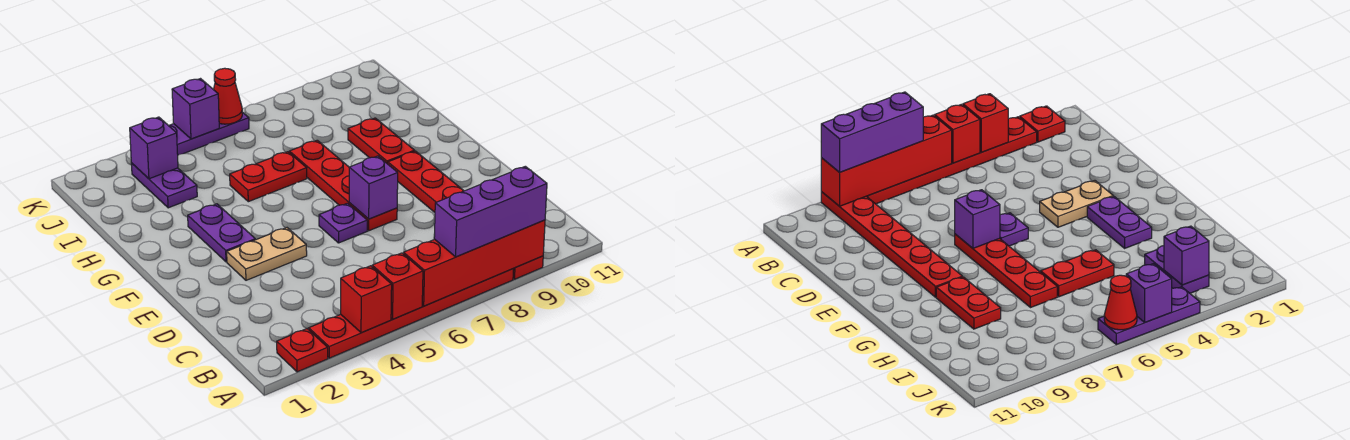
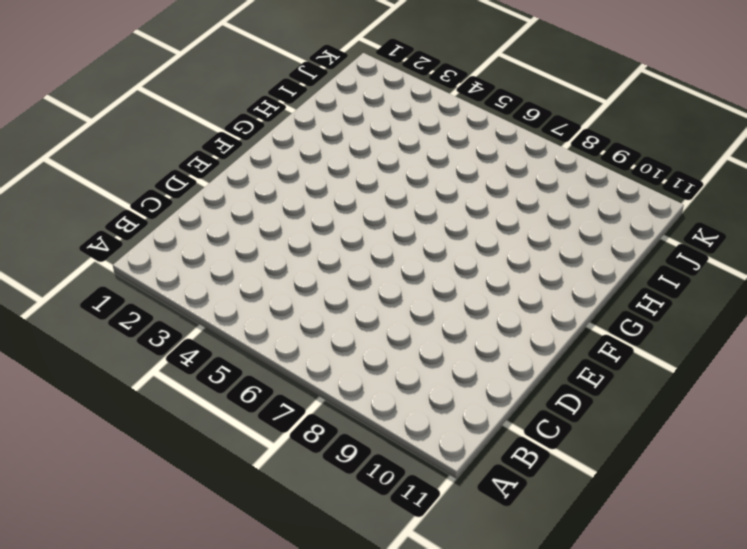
none -> red 1x1 plate [277,329,328,372]
none -> red 1x6 plate [309,269,514,358]
none -> red 1x6 plate [388,151,543,279]

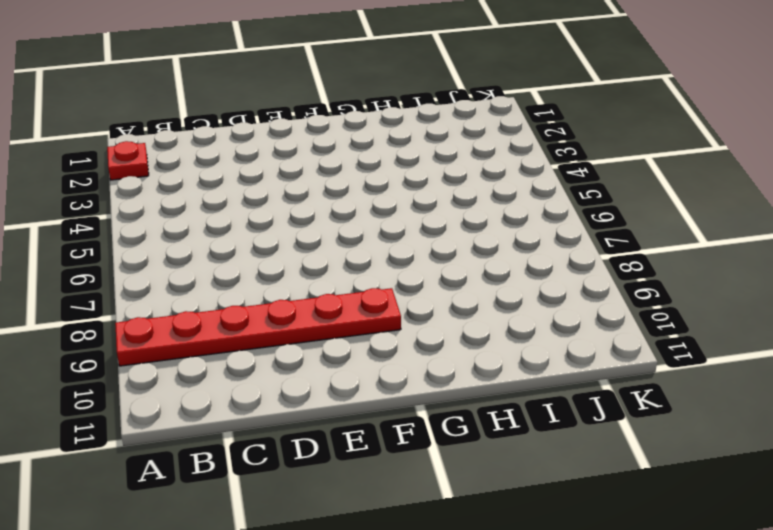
none -> red 1x6 plate [309,269,514,358]
none -> tan 1x2 plate [227,228,307,280]
none -> purple 1x1 plate [319,203,367,243]

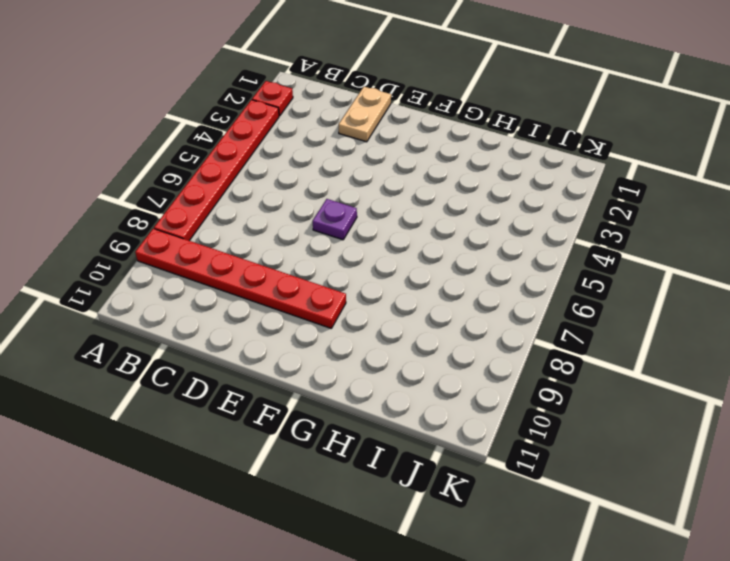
tan 1x2 plate [339,87,391,142] -> tan 1x2 plate moved to [227,228,307,280]
none -> red 1x4 plate [289,140,397,231]
none -> purple 1x2 plate [188,204,255,262]
none -> red 1x2 plate [348,118,415,164]

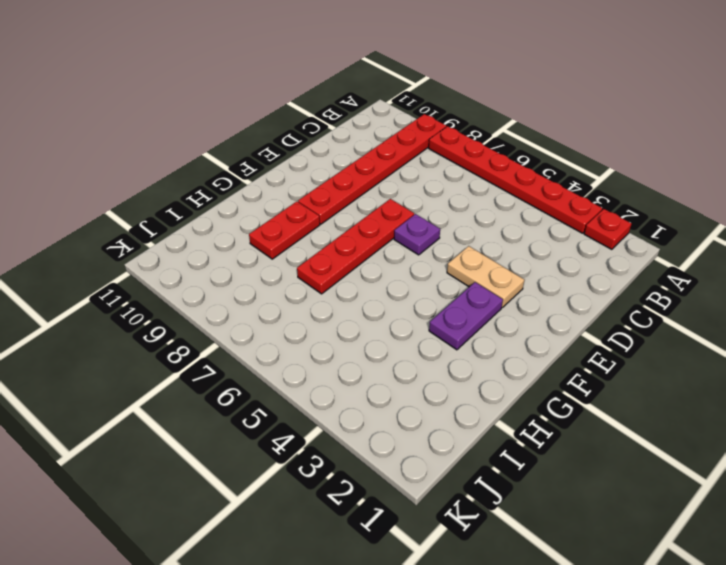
none -> red 1x2 plate [230,152,307,202]
none -> purple 1x2 plate [131,163,197,208]
none -> purple 1x3 plate [169,112,249,155]

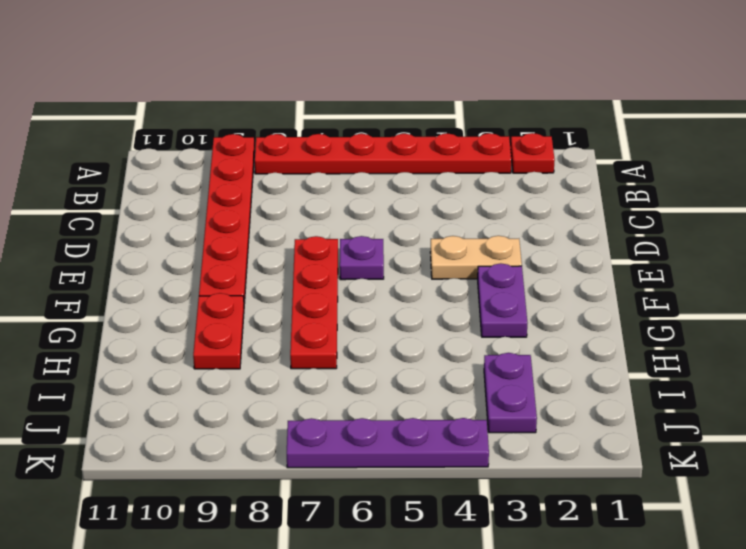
purple 1x4 plate [287,418,489,468] -> purple 1x3 plate [169,112,249,155]
none -> red 1x2 plate [230,152,307,202]
none -> red 1x1 brick [341,266,392,333]
none -> red 1x1 brick [372,253,423,319]

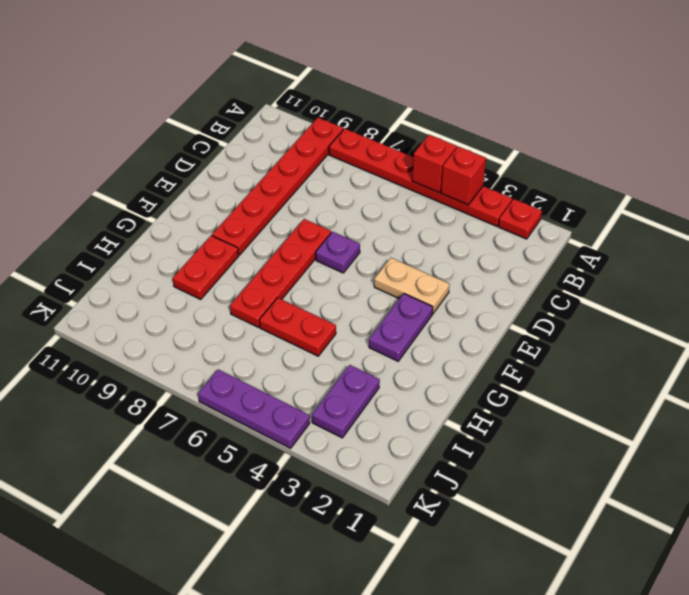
none -> red 1x4 brick [403,220,545,306]
none -> purple 1x1 brick [349,156,398,219]
none -> purple 1x1 brick [130,117,178,179]

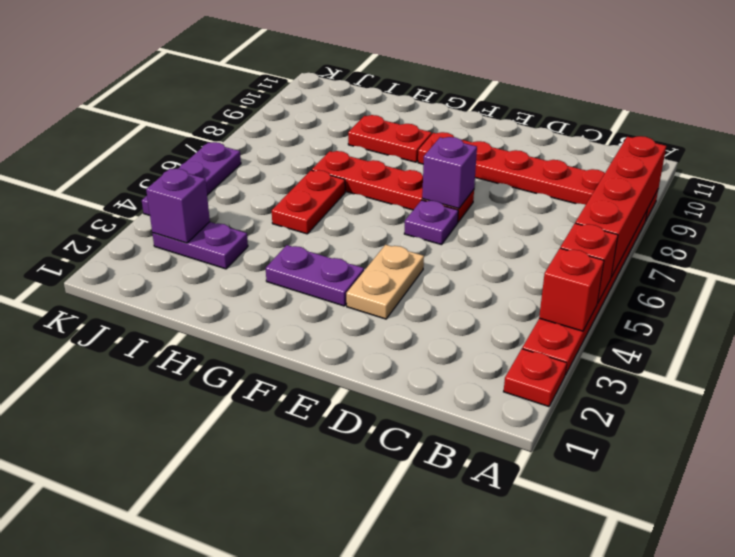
none -> purple 1x1 brick [172,79,219,139]
none -> red 1x1 cone [214,68,242,124]
none -> purple 1x3 brick [434,166,547,257]

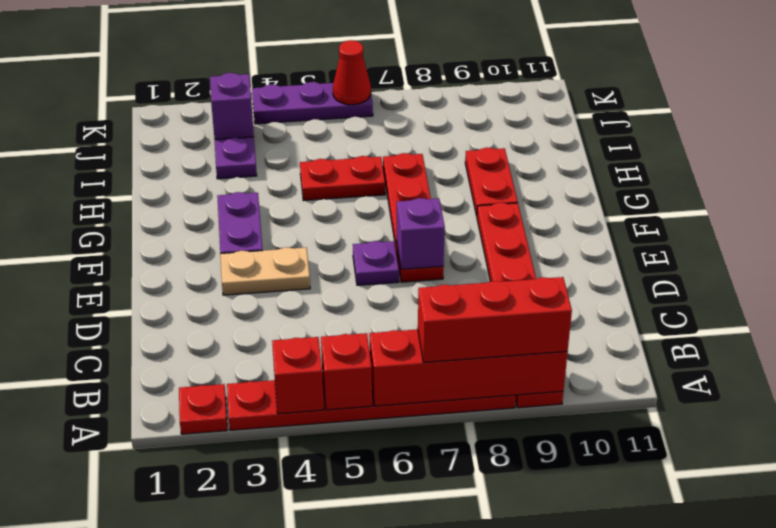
red 1x3 brick [418,277,572,363] -> purple 1x3 brick [434,166,547,257]
none -> purple 1x1 brick [172,79,219,139]

